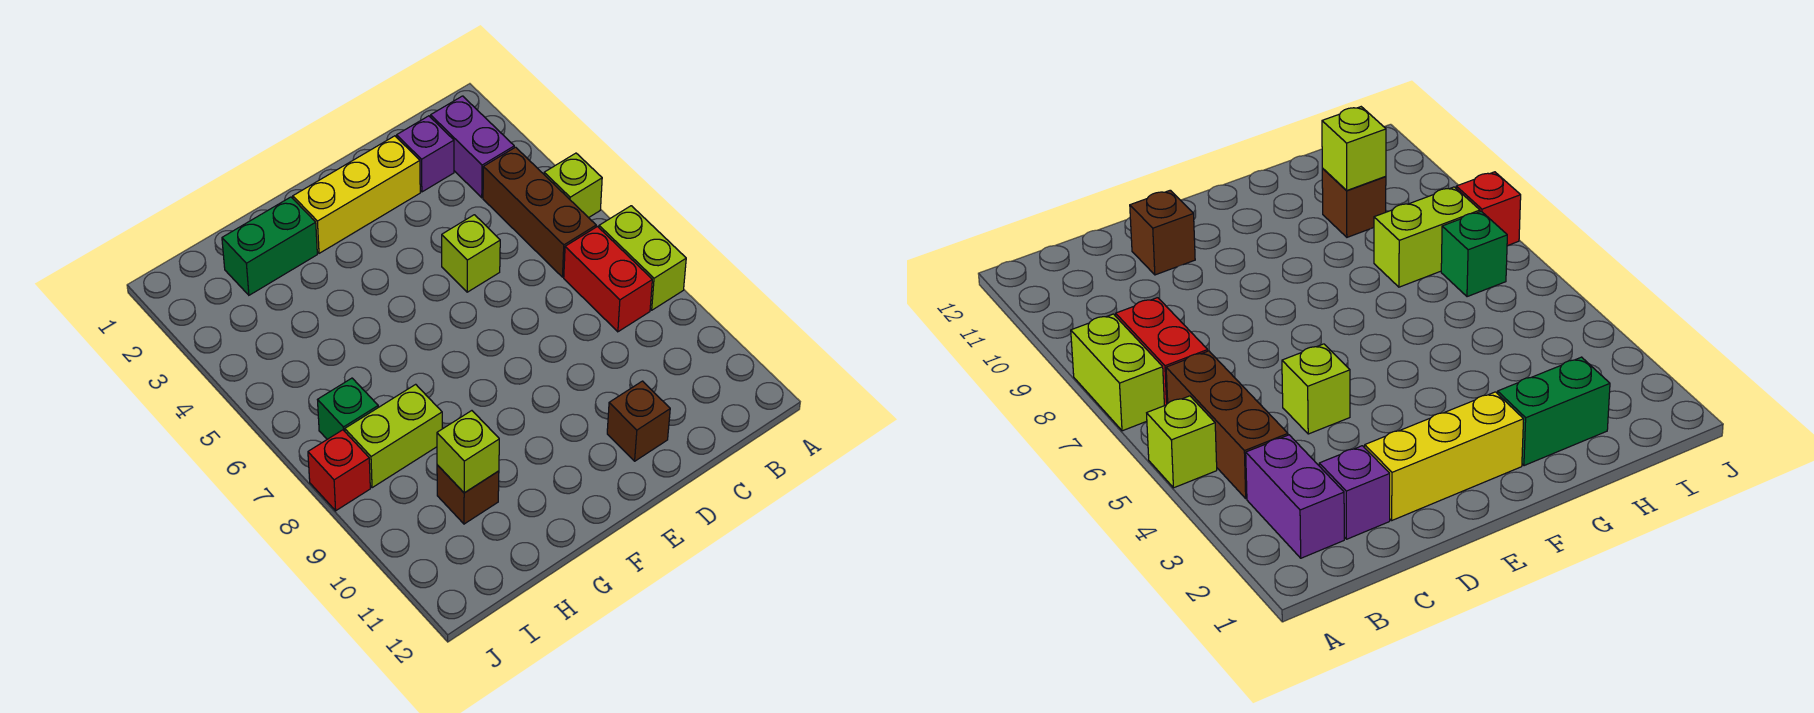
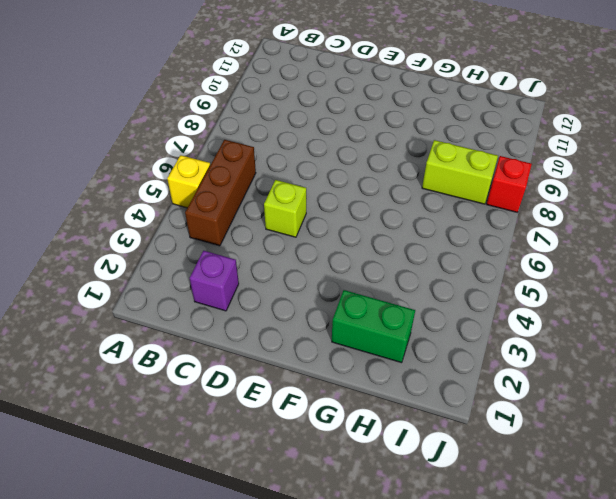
yellow 1x1 brick [167,155,210,208] -> lime 1x1 brick [544,153,602,218]
none -> lime 1x2 brick [599,206,686,310]
none -> purple 1x2 brick [431,96,514,198]
none -> red 1x2 brick [564,227,652,332]

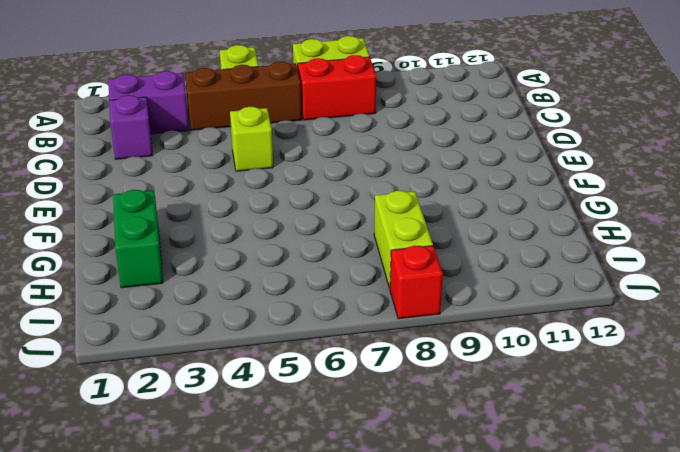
none -> yellow 1x3 brick [293,136,420,253]
none -> brown 1x1 brick [607,381,670,461]
none -> brown 1x1 brick [437,465,499,524]

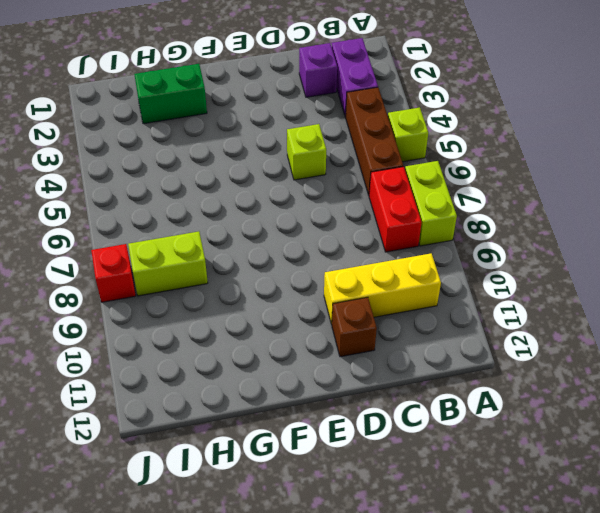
yellow 1x3 brick [324,253,441,325] -> yellow 1x3 brick moved to [293,136,420,253]
none -> brown 1x1 brick [437,465,499,524]
none -> green 1x1 brick [318,378,378,439]
none -> lime 1x1 brick [437,411,499,493]

